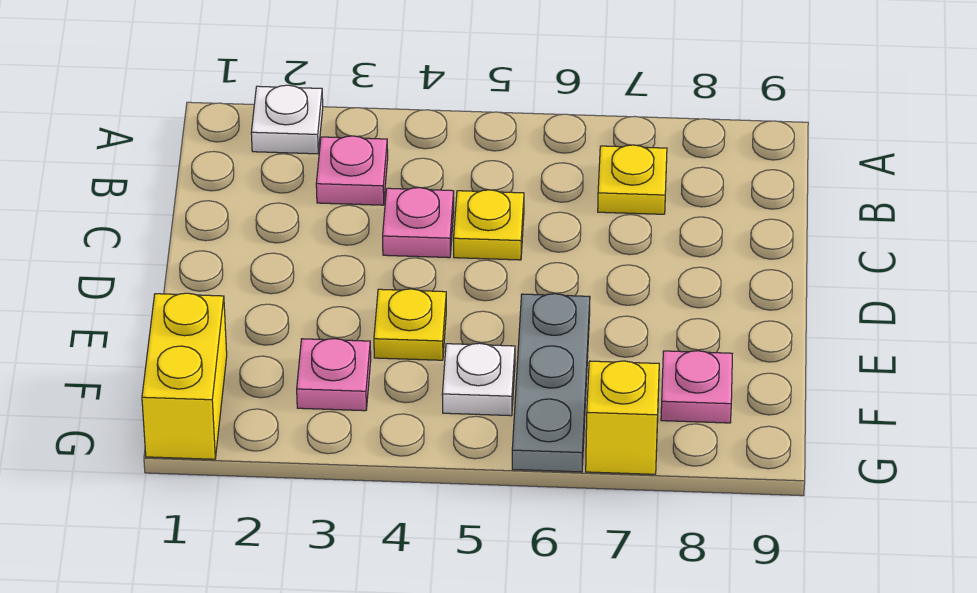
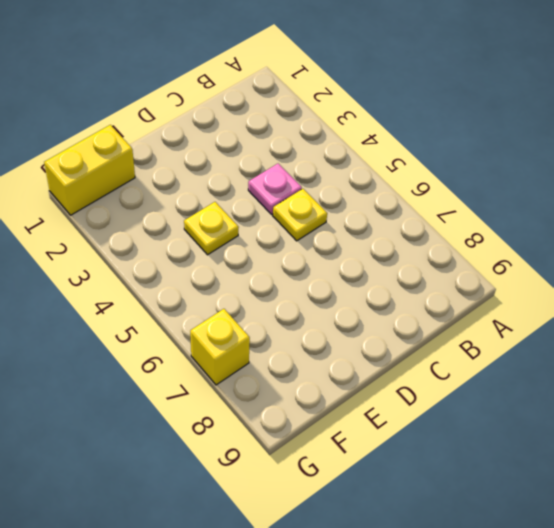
none -> white 1x1 plate [251,85,323,154]
none -> pink 1x1 plate [316,136,388,205]
none -> yellow 1x1 plate [598,145,667,214]

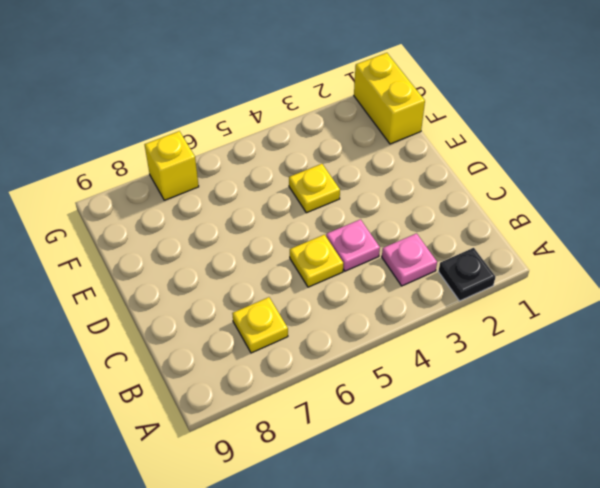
black 1x1 plate [438,248,496,301] -> white 1x1 plate [251,85,323,154]
none -> grey 1x3 plate [512,294,590,472]
none -> pink 1x1 plate [297,339,371,411]
none -> white 1x1 plate [442,343,515,416]

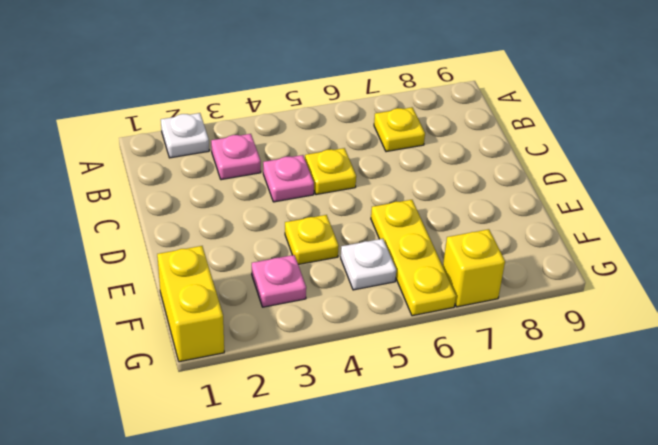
yellow 1x3 plate [371,200,456,316] -> grey 1x3 plate [512,294,590,472]
none -> pink 1x1 plate [661,351,732,423]

